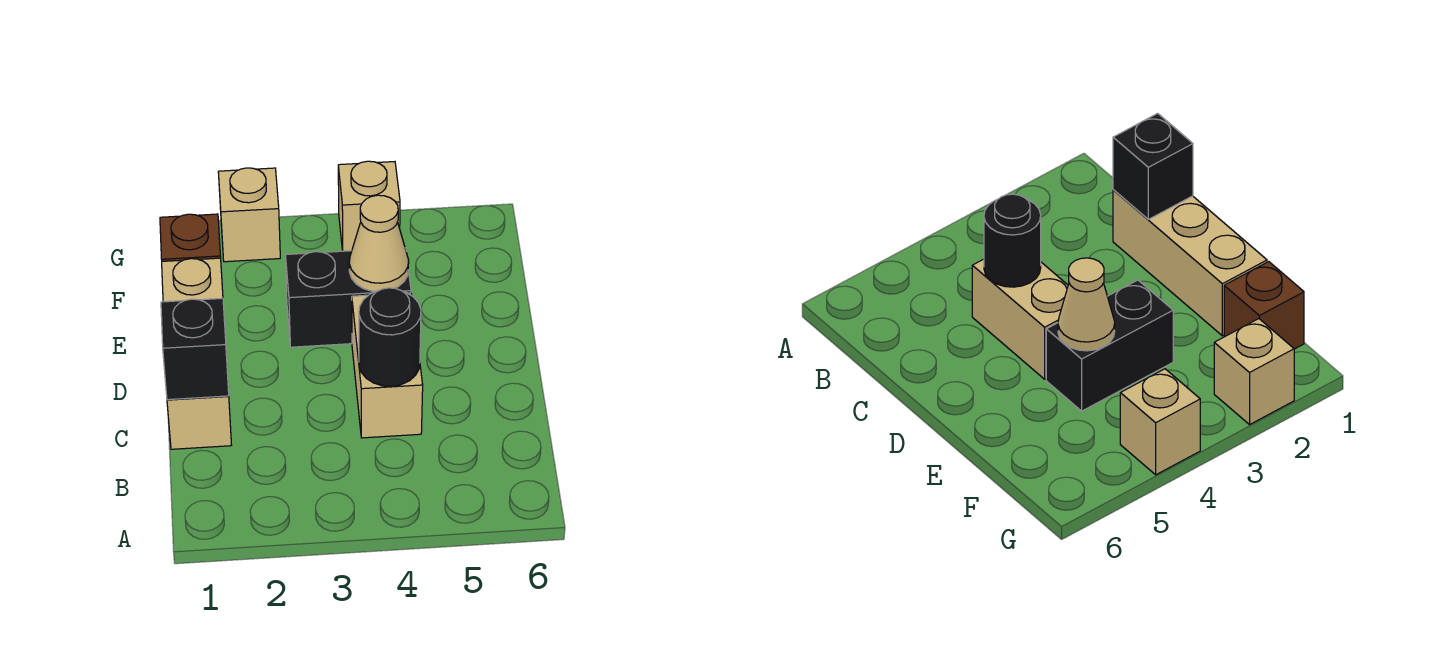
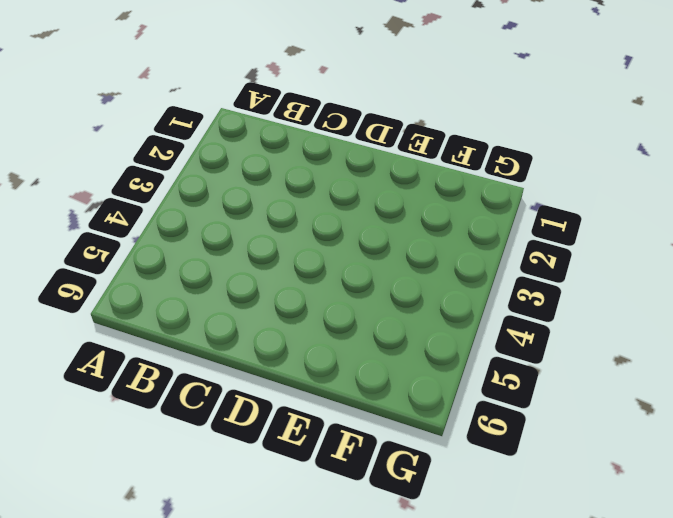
none -> tan 1x3 brick [162,258,231,449]
none -> tan 1x2 brick [352,293,423,438]

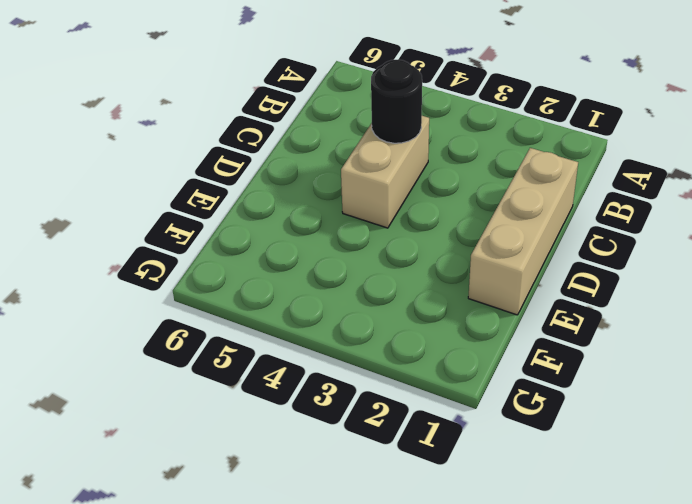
none -> black 1x2 brick [285,248,411,347]
none -> brown 1x1 brick [160,214,221,261]

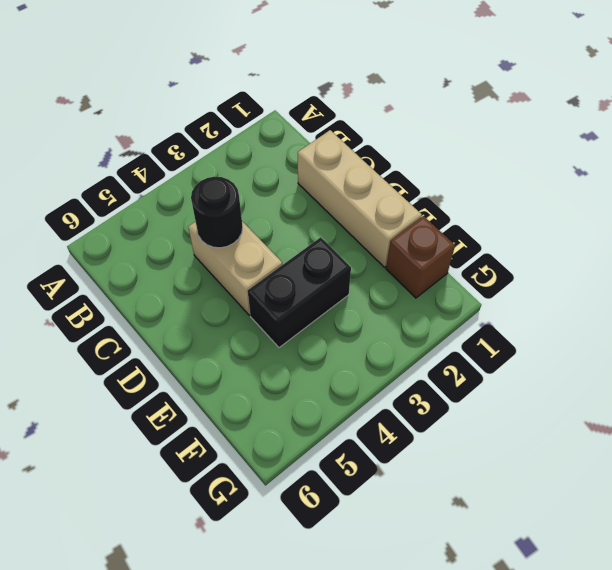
none -> tan 1x1 brick [218,168,280,262]
none -> tan 1x1 brick [338,161,400,251]

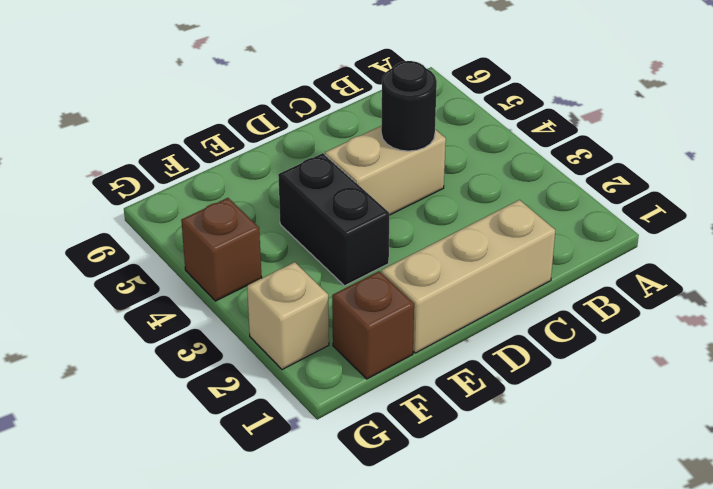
brown 1x1 brick [181,198,262,301] -> tan 1x1 brick [338,161,400,251]
none -> black 1x1 brick [161,298,229,400]
none -> tan 1x1 cone [349,195,409,291]

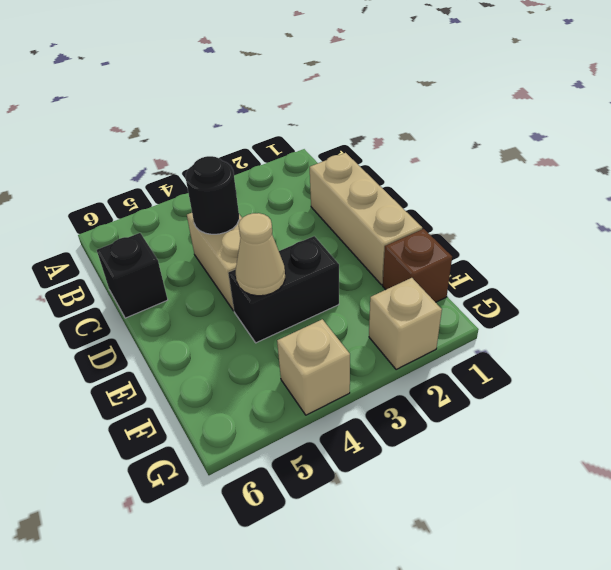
black 1x1 brick [97,233,168,318] -> black 1x1 brick moved to [161,298,229,400]

